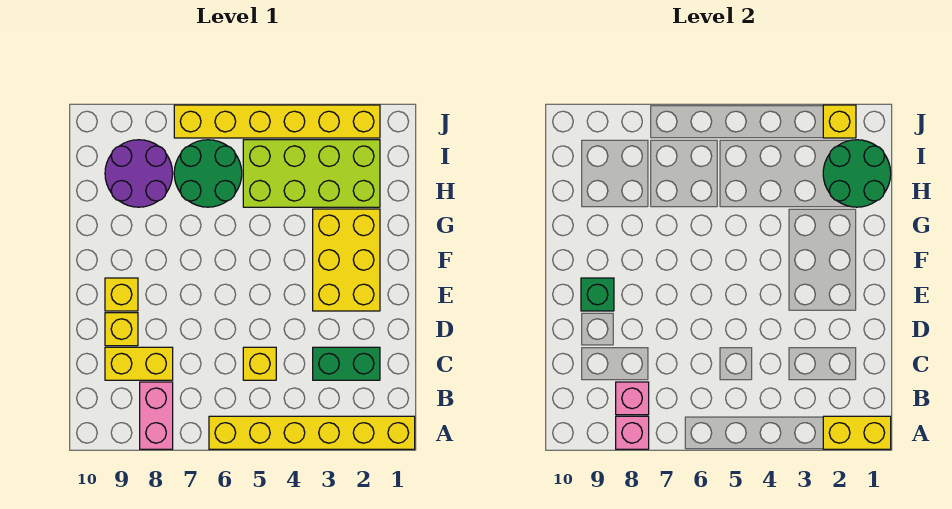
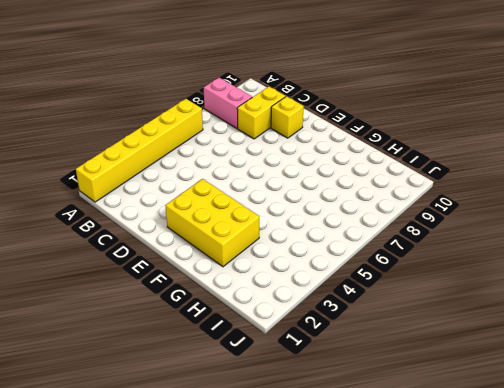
none -> green 1x2 brick [313,347,380,380]
none -> yellow 1x1 brick [243,347,276,380]
none -> yellow 1x1 brick [105,278,138,311]

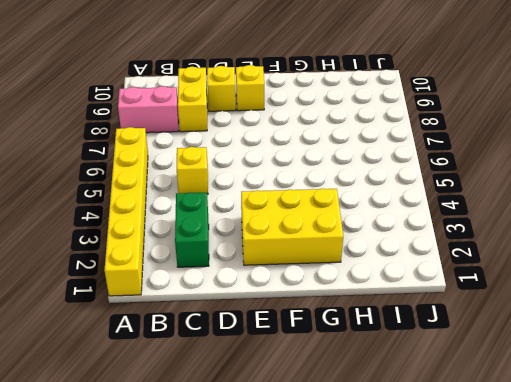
none -> lime 2x4 brick [243,140,380,207]
none -> green 2x2 round brick [174,140,242,207]
none -> purple 2x2 round brick [105,140,173,207]

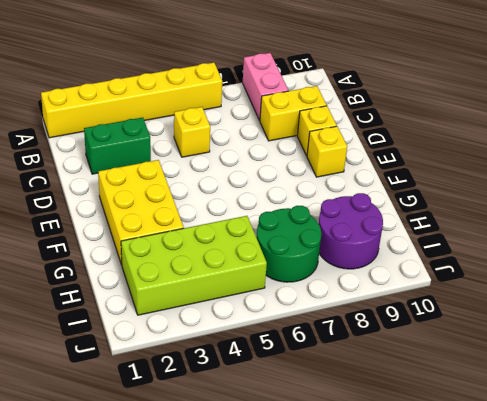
none -> yellow 1x6 brick [174,105,380,138]
none -> yellow 1x2 brick [823,416,891,449]
none -> pink 1x1 brick [616,416,649,449]

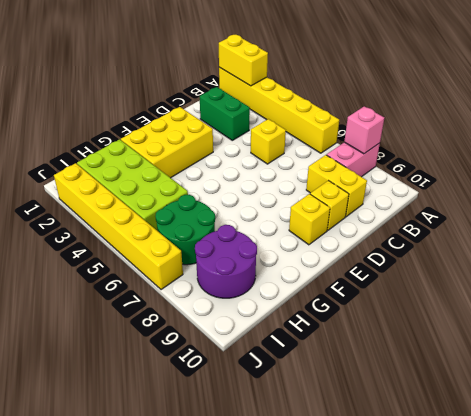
none -> pink 1x1 brick [616,382,649,415]
none -> green 1x1 brick [581,278,614,311]
none -> green 2x2 round brick [823,140,891,207]

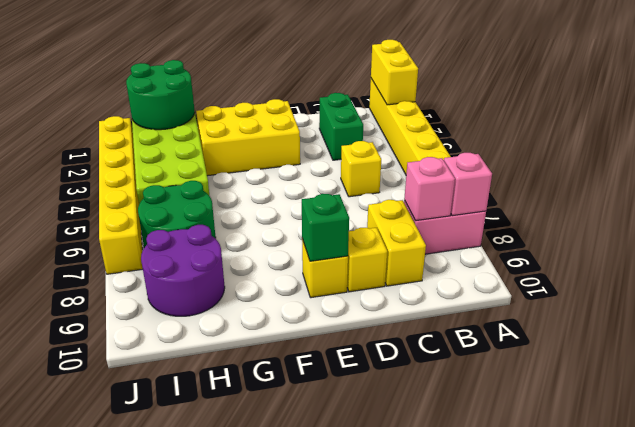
none -> yellow 1x1 brick [823,105,856,138]

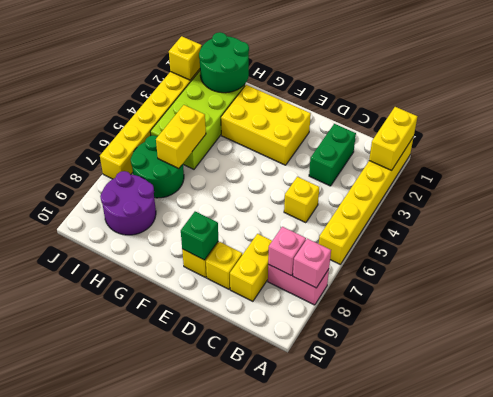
yellow 1x2 brick [156,105,206,168] -> none

